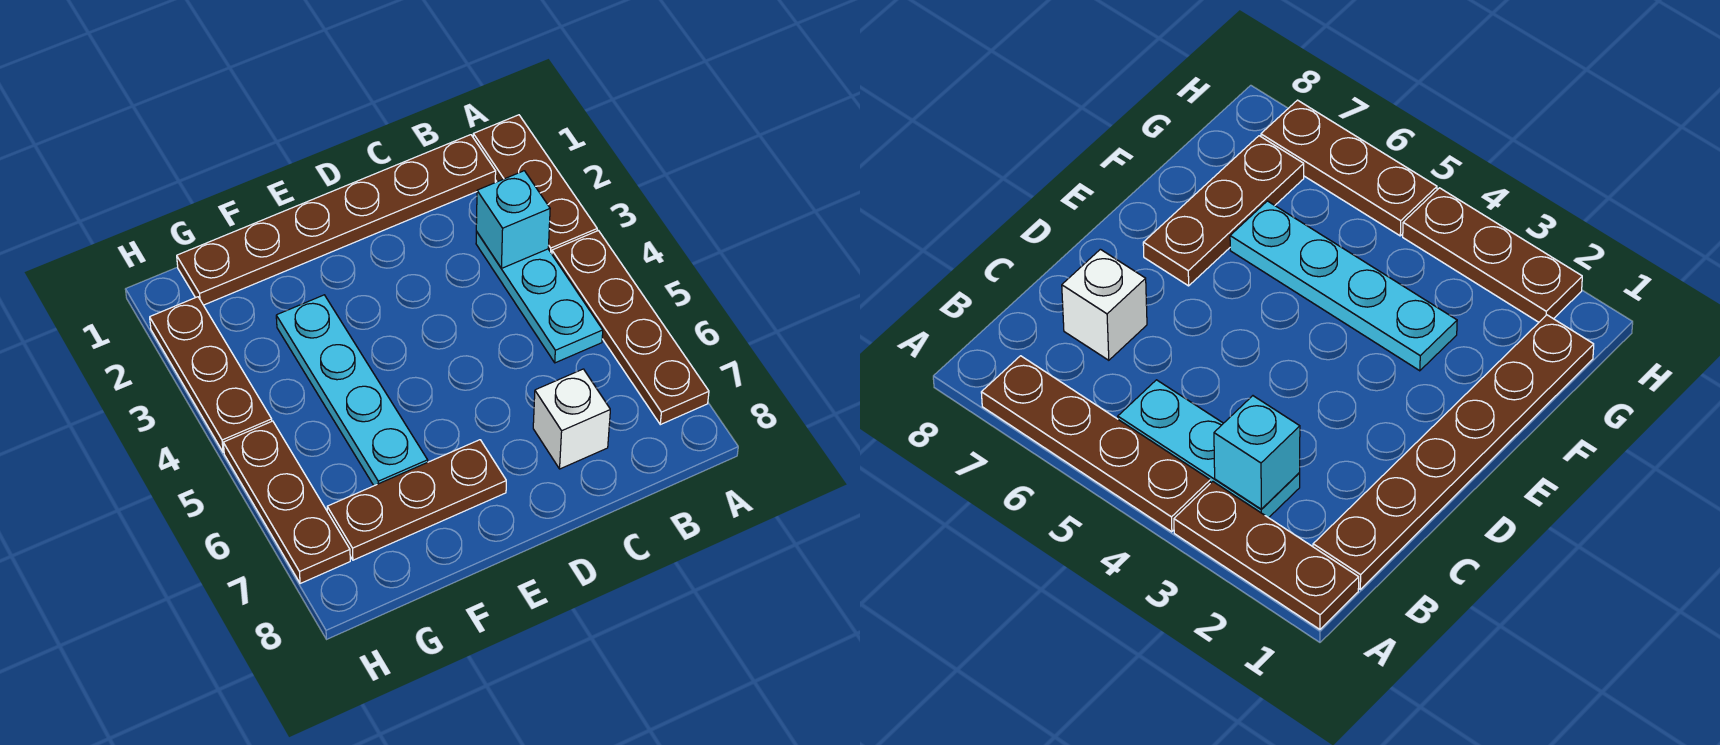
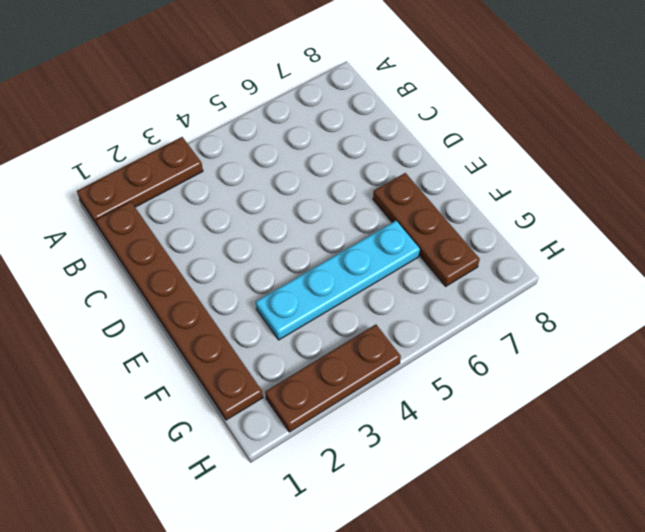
none -> brown 1x4 plate [552,231,709,425]
none -> cyan 1x3 plate [476,231,603,363]

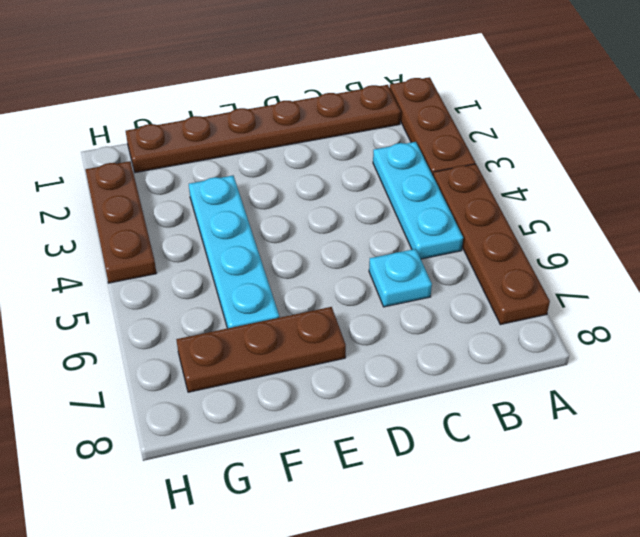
cyan 1x1 plate [369,249,432,307] -> none
none -> white 1x1 brick [533,369,610,469]
none -> brown 1x3 plate [223,421,350,584]

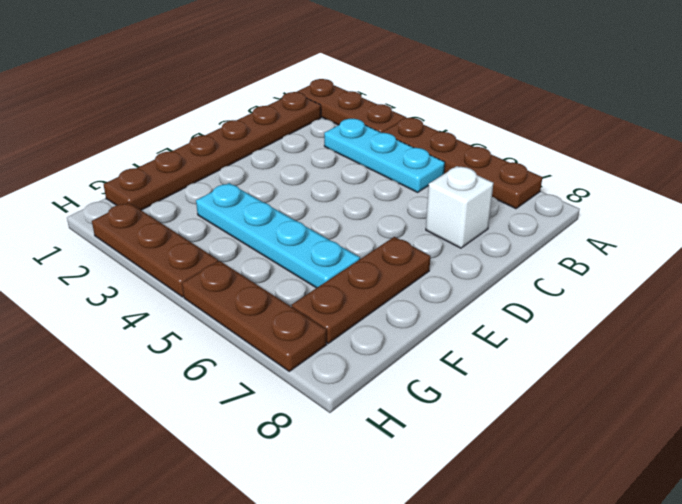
none -> cyan 1x1 brick [476,171,550,268]

